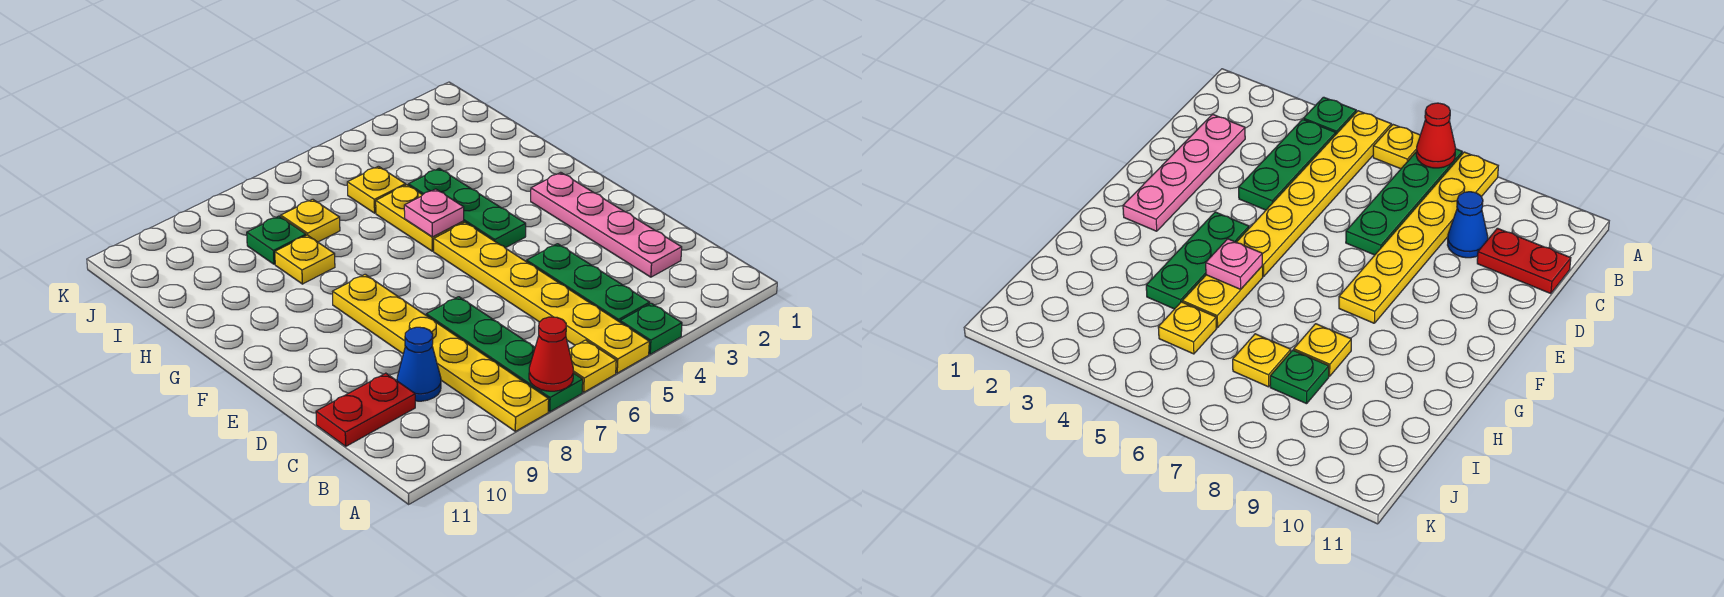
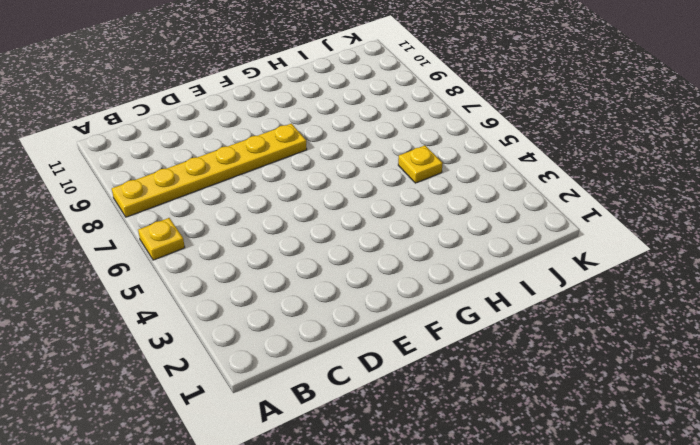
none -> green 1x1 plate [620,303,682,354]
none -> yellow 1x6 plate [434,222,649,373]
none -> green 1x4 plate [426,297,583,412]

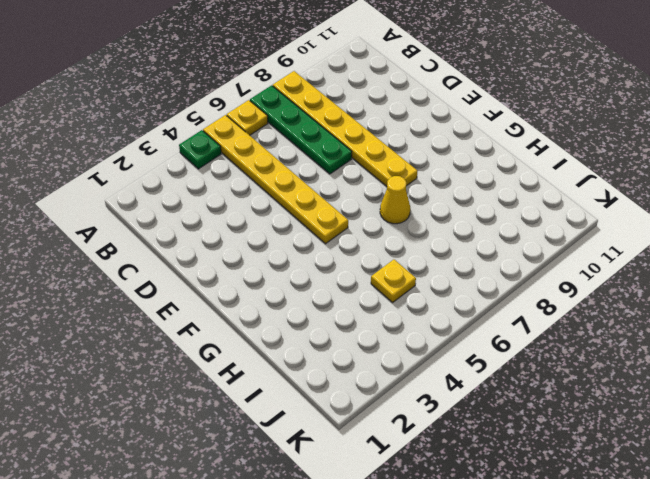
yellow 1x1 cone [380,176,410,224] -> none
none -> green 1x3 plate [527,244,650,322]
none -> pink 1x4 plate [531,172,682,277]
none -> blue 1x1 cone [397,327,441,401]

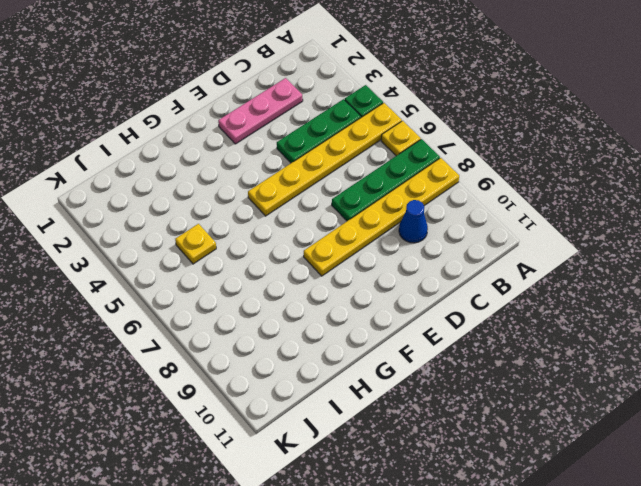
pink 1x3 plate [218,78,303,144] -> pink 1x4 plate [531,172,682,277]
none -> red 1x2 plate [316,373,415,446]
none -> green 1x3 plate [408,168,526,248]
none -> yellow 1x2 plate [376,185,464,251]

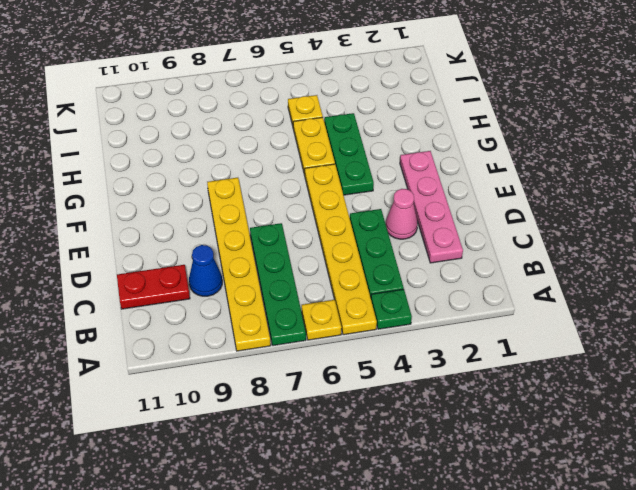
pink 1x1 cone [386,189,418,239] -> none
none -> yellow 1x1 plate [275,235,335,284]
none -> yellow 1x1 plate [281,199,340,242]
none -> green 1x1 plate [247,216,306,264]

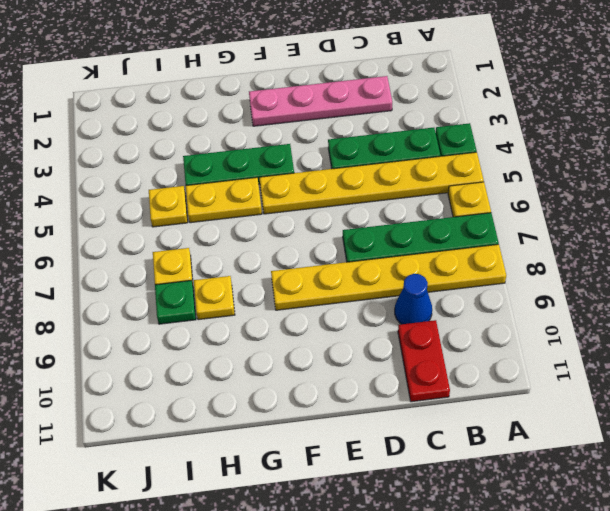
none -> red 1x1 cone [529,317,573,391]
none -> pink 1x1 plate [404,189,464,237]

